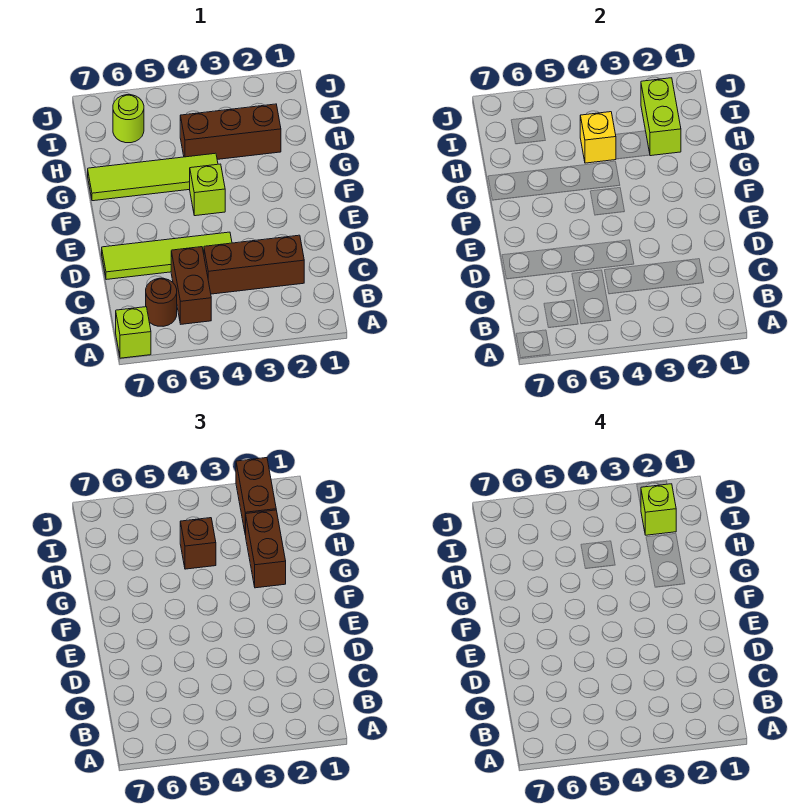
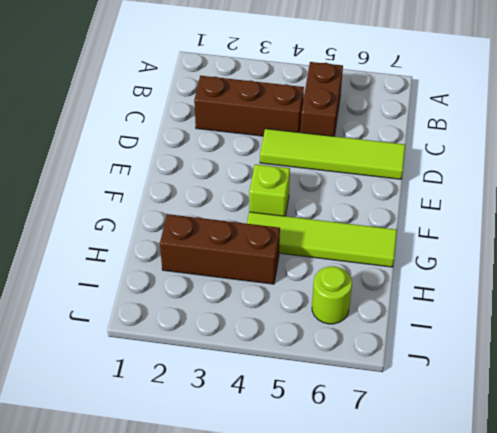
none -> lime 1x1 brick [116,307,151,358]
none -> brown 1x1 round brick [146,278,177,326]
none -> lime 1x2 brick [641,78,681,156]

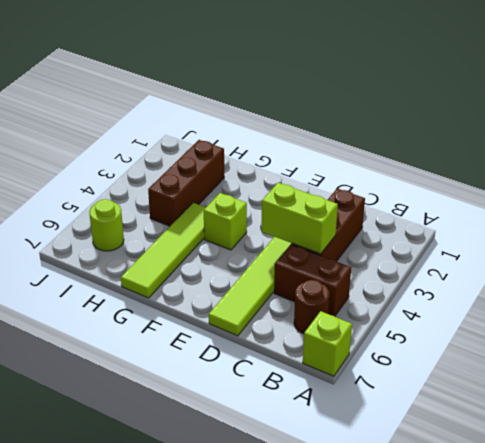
lime 1x2 brick [262,183,338,254] -> lime 1x2 brick moved to [641,78,681,156]
none -> yellow 1x1 brick [580,112,616,163]
none -> brown 1x2 brick [246,510,286,588]
none -> brown 1x1 brick [180,518,216,569]

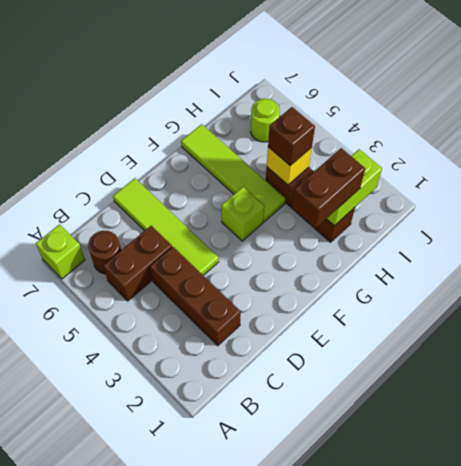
none -> brown 1x2 brick [236,458,276,535]
none -> lime 1x1 brick [641,484,676,535]

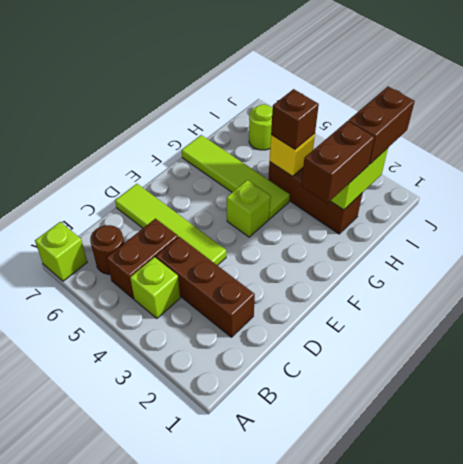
lime 1x1 brick [130,257,180,318] -> lime 1x1 brick moved to [641,484,676,535]

